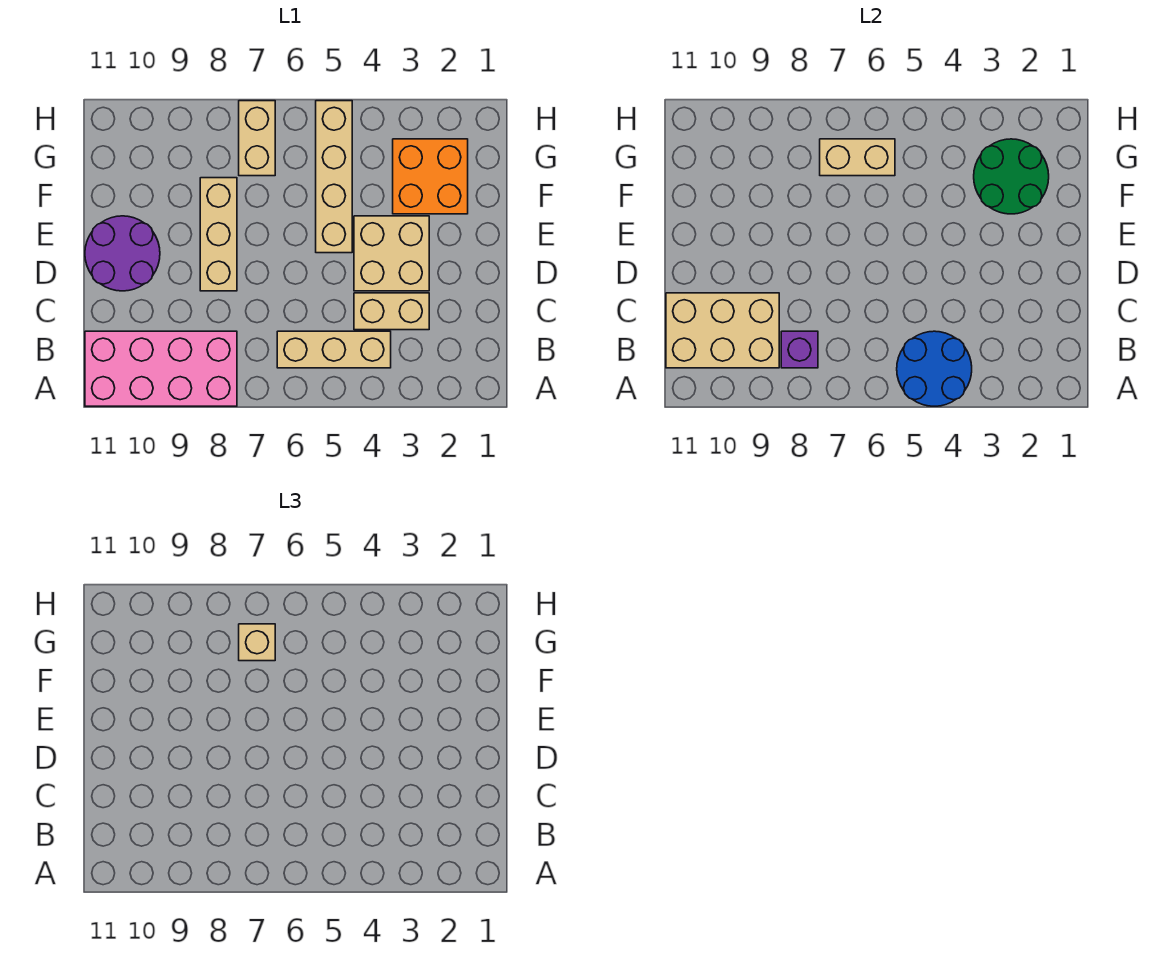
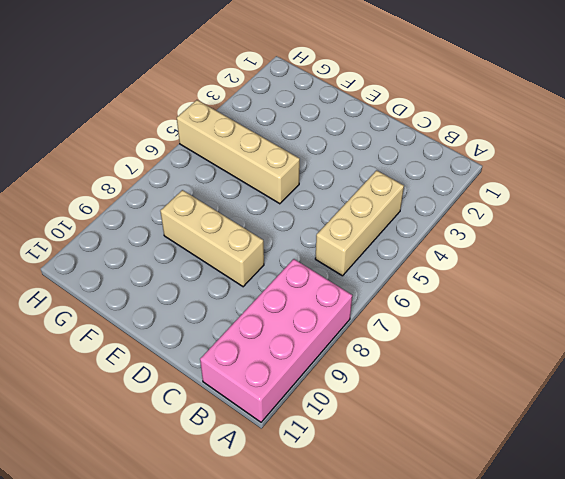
none -> tan 1x2 brick [354,293,429,330]
none -> tan 2x2 brick [354,216,429,291]
none -> purple 2x2 round brick [85,216,160,291]

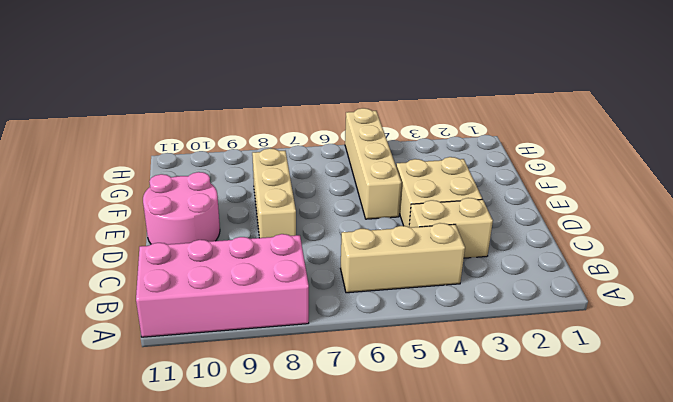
pink 2x2 round brick [143,172,220,244] -> purple 2x2 round brick [85,216,160,291]
none -> orange 2x2 brick [393,139,468,214]
none -> tan 1x2 brick [239,101,275,176]
none -> blue 2x2 round brick [897,331,972,406]

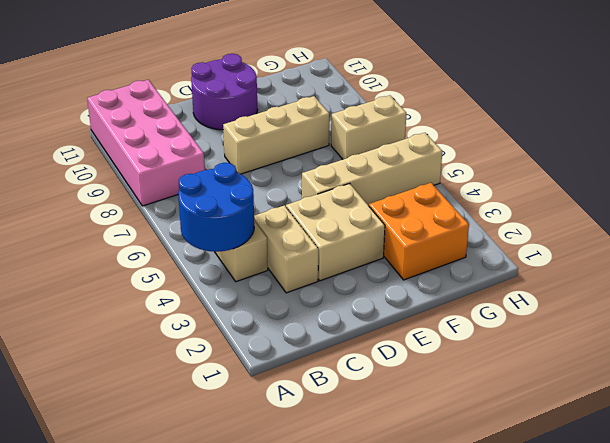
none -> purple 1x1 brick [781,331,818,368]
none -> tan 2x3 brick [666,293,779,368]
none -> green 2x2 round brick [974,139,1049,214]

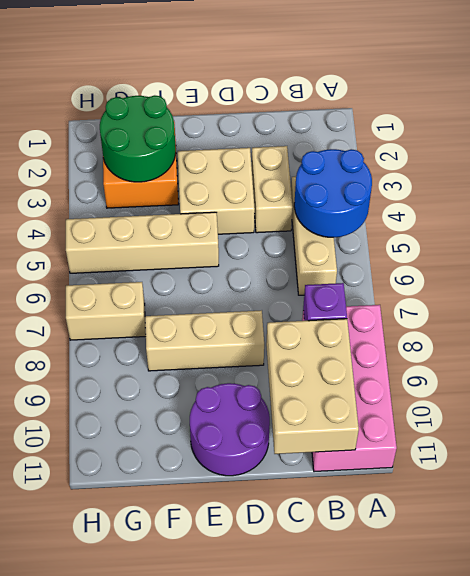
none -> tan 1x2 brick [820,139,895,176]
none -> tan 1x1 brick [239,624,275,661]

